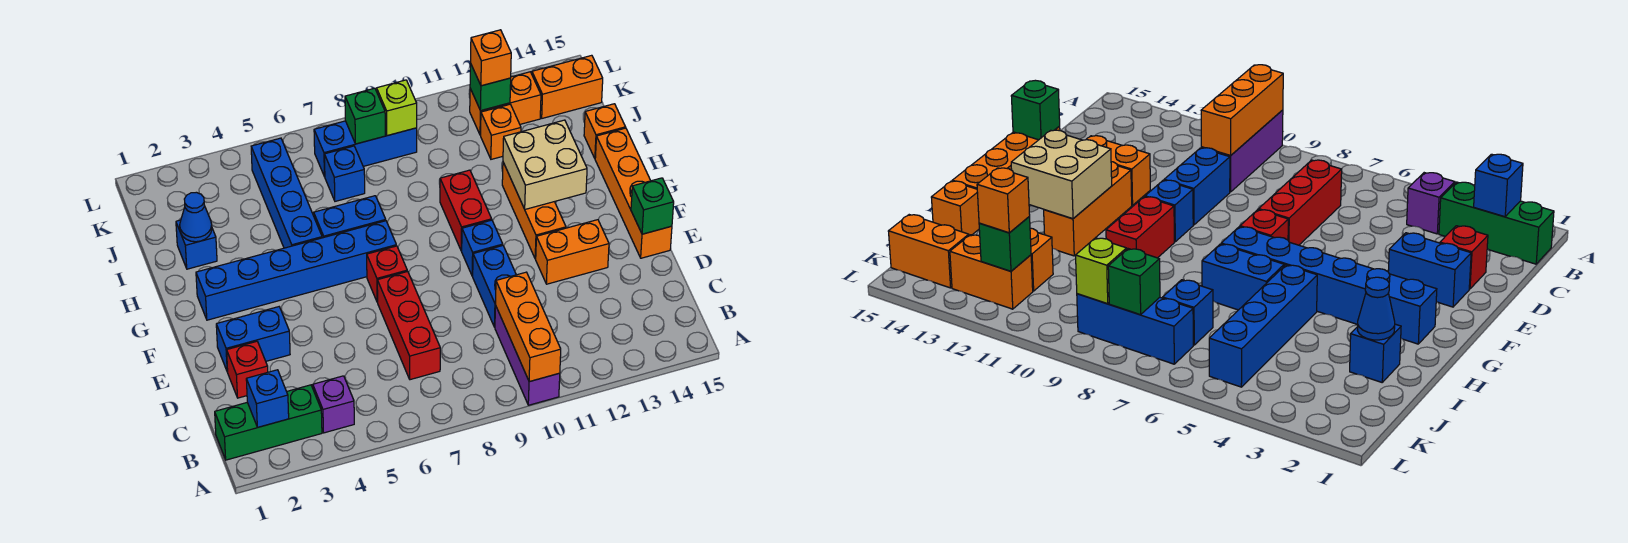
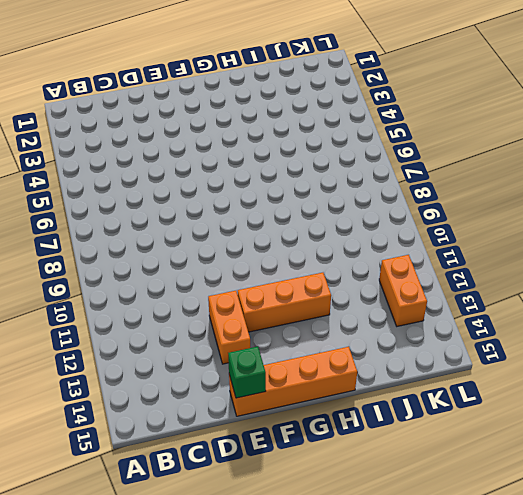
none -> purple 1x3 brick [495,305,560,405]
none -> green 1x3 brick [215,385,322,460]
none -> purple 1x1 brick [313,376,354,433]
none -> red 1x3 brick [377,271,440,380]

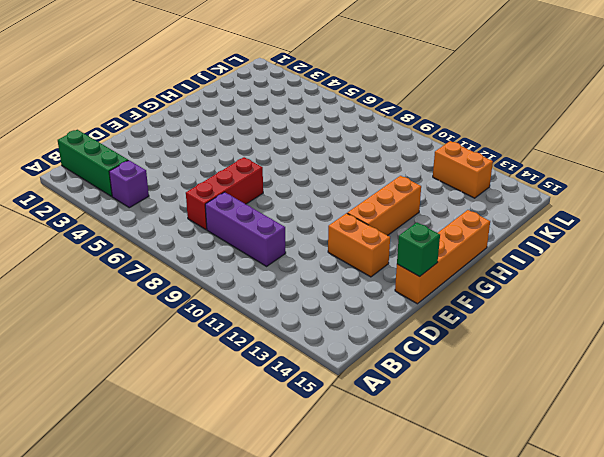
purple 1x3 brick [205,192,286,266] -> purple 1x3 brick turned to [495,305,560,405]
none -> red 1x1 brick [227,341,268,398]
none -> blue 1x2 brick [473,246,516,327]
none -> blue 1x2 brick [216,307,290,372]
none -> red 1x1 brick [367,246,407,302]

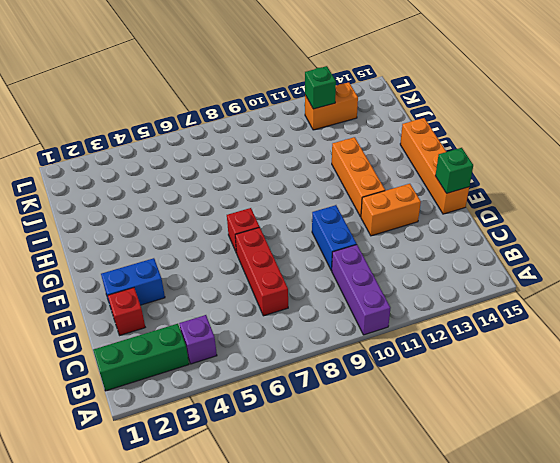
none -> blue 1x1 brick [462,220,503,276]
none -> blue 1x6 brick [196,221,396,320]
none -> red 1x2 brick [440,170,492,251]
none -> blue 1x4 brick [251,138,322,248]

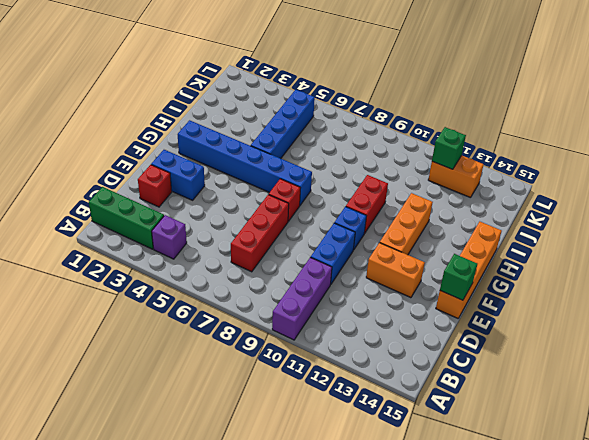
none -> blue 1x2 brick [314,196,386,238]
none -> blue 1x1 brick [176,220,217,269]
none -> orange 1x1 brick [584,104,625,158]
none -> blue 1x1 brick [324,146,365,201]

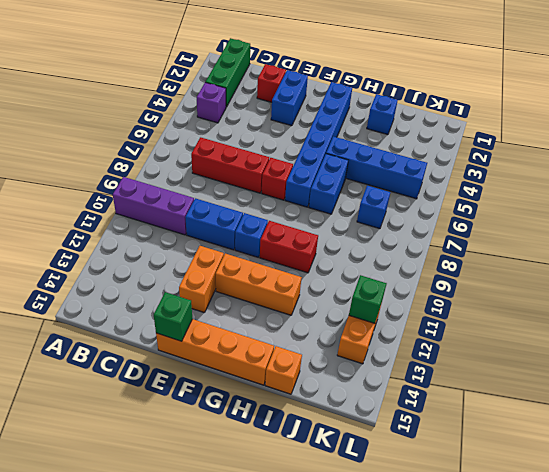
none -> orange 1x1 brick [481,104,521,159]
none -> blue 1x3 brick [314,121,417,177]
none -> orange 1x2 brick [532,55,603,118]
none -> orange 1x3 brick [495,272,561,382]

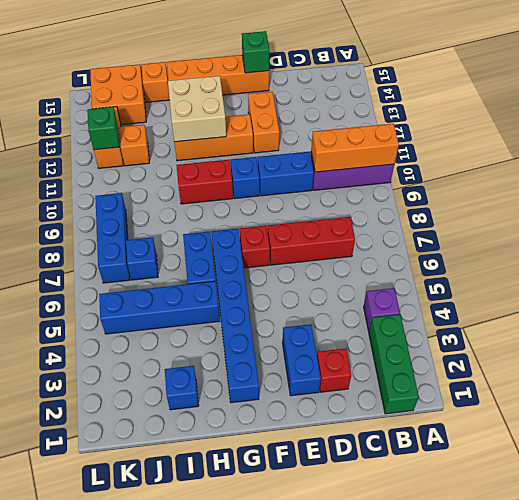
orange 2x2 brick [90,64,146,125] -> orange 1x2 brick [532,55,603,118]
none -> blue 1x1 brick [246,370,289,427]
none -> blue 1x1 cone [180,192,212,242]
none -> green 1x1 brick [345,88,385,144]
none -> lime 1x1 brick [377,80,417,136]

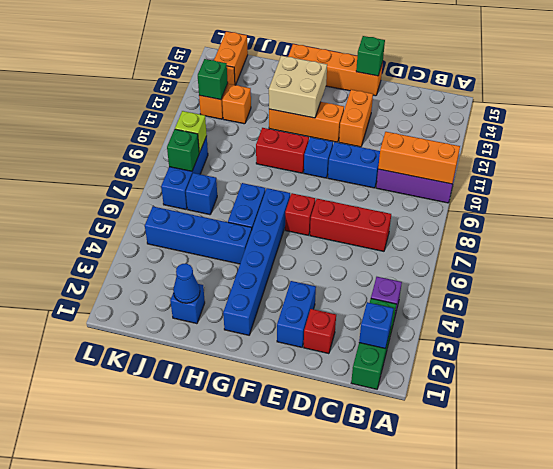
none -> orange 1x1 brick [584,104,625,158]
none -> orange 1x1 brick [471,30,511,86]

